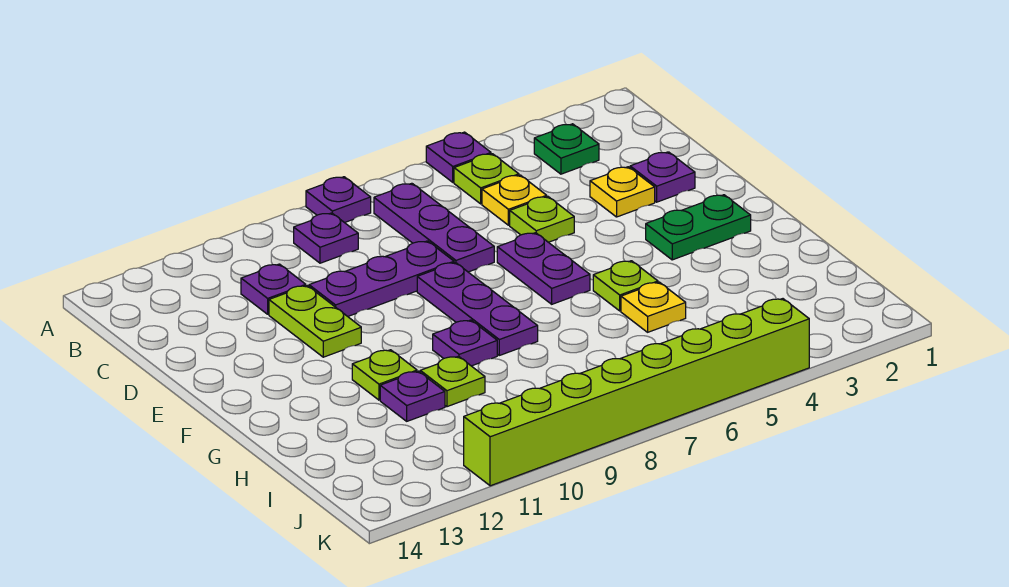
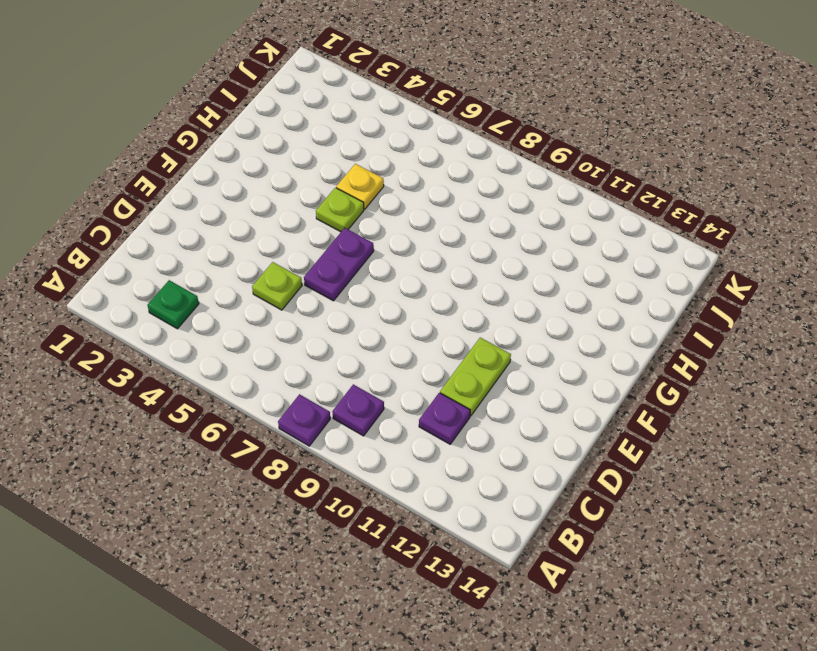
none -> purple 1x1 plate [426,132,491,182]
none -> lime 1x1 plate [454,154,519,204]
none -> purple 1x3 plate [374,183,494,272]

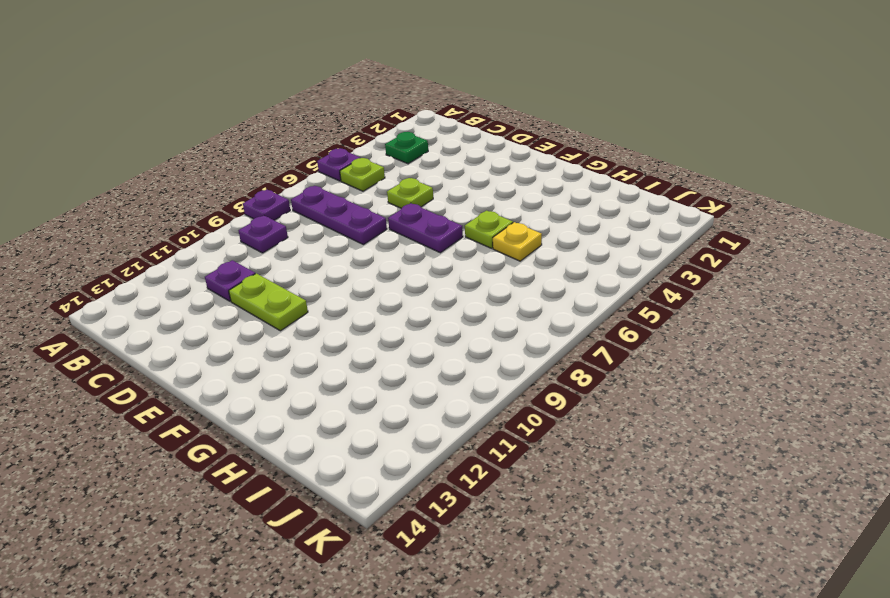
none -> yellow 1x1 plate [482,175,547,225]
none -> purple 1x1 plate [630,152,695,202]
none -> yellow 1x1 plate [590,167,655,217]

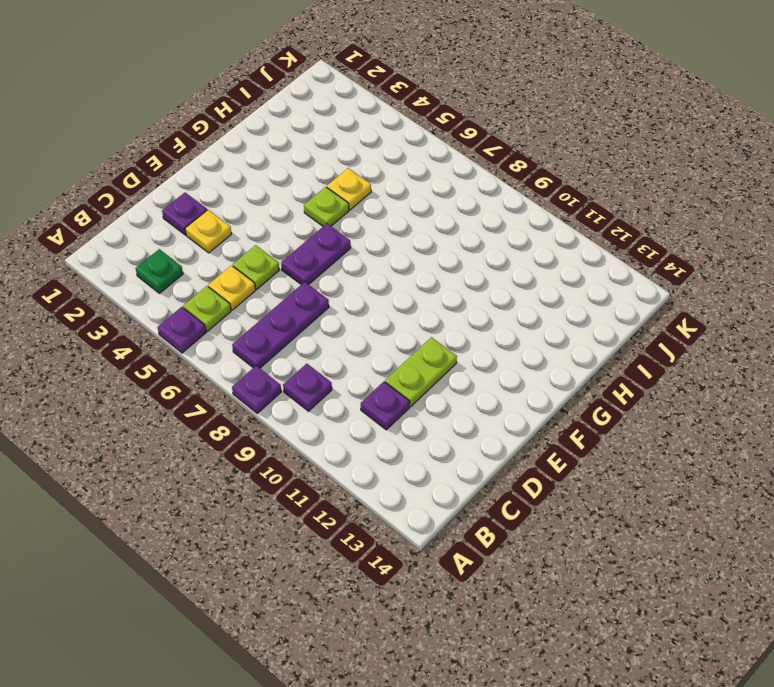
none -> purple 1x3 plate [309,241,454,316]
none -> purple 1x3 plate [417,262,538,355]
none -> green 1x2 plate [646,195,751,260]

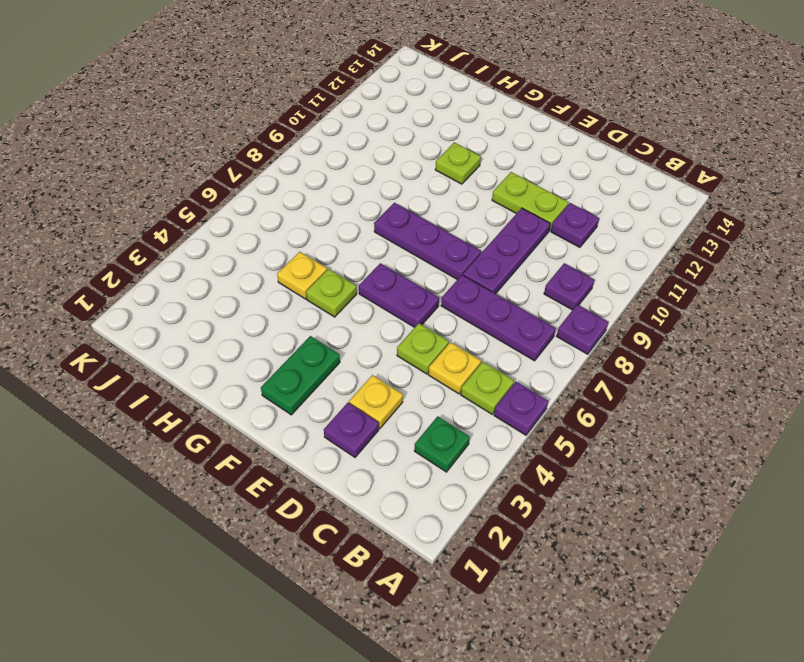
none -> purple 1x1 plate [433,320,497,366]
none -> lime 1x1 plate [420,356,485,407]
none -> purple 1x1 plate [380,371,445,421]

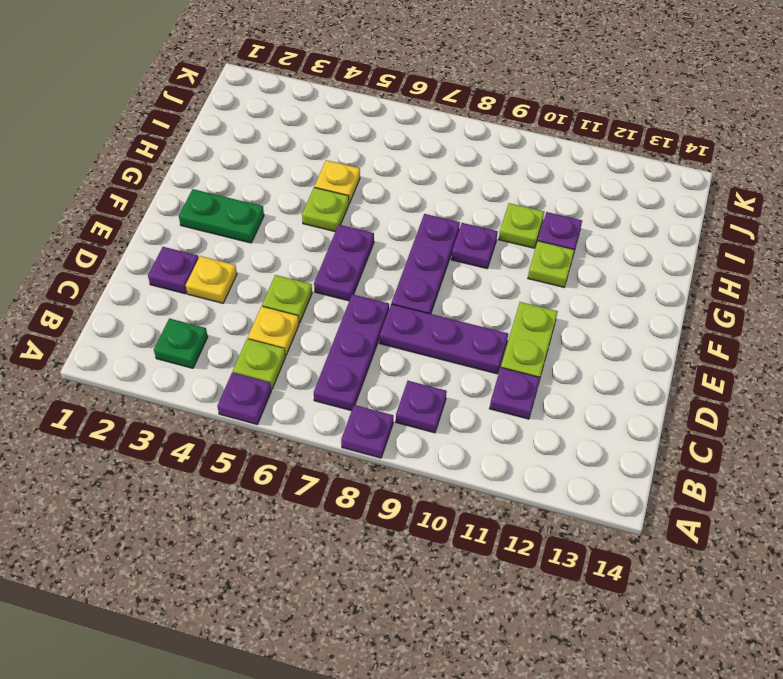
none -> lime 1x8 brick [464,299,809,486]

